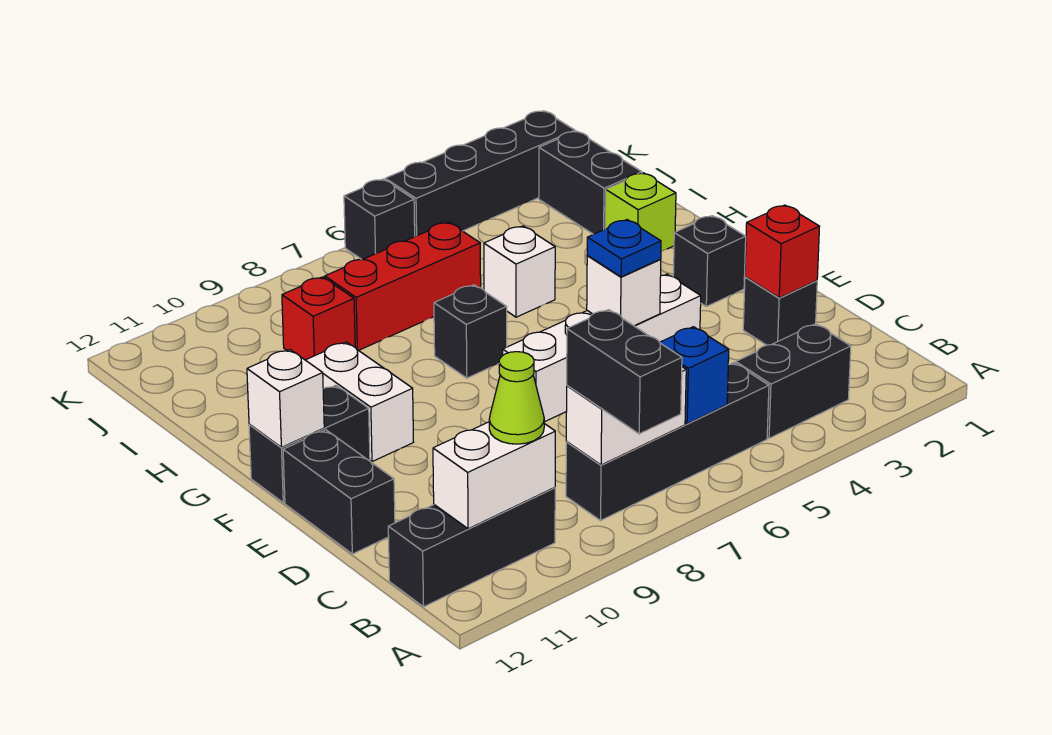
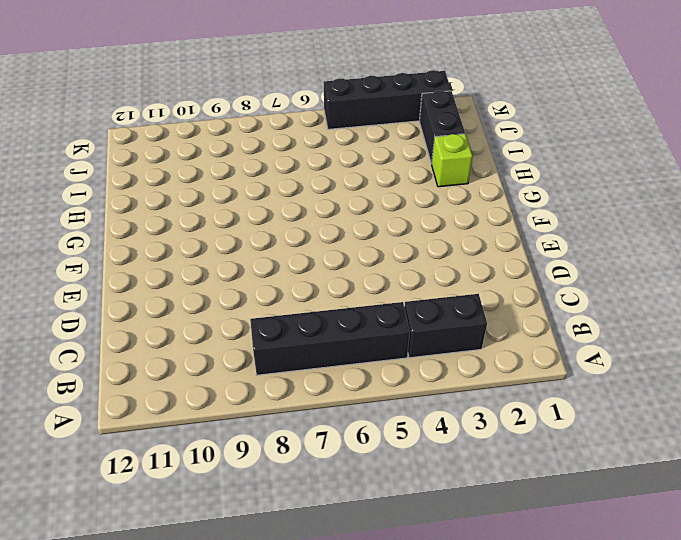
none -> black 1x3 brick [388,488,555,607]
none -> black 1x1 brick [743,277,817,345]
none -> black 1x2 brick [283,430,395,554]

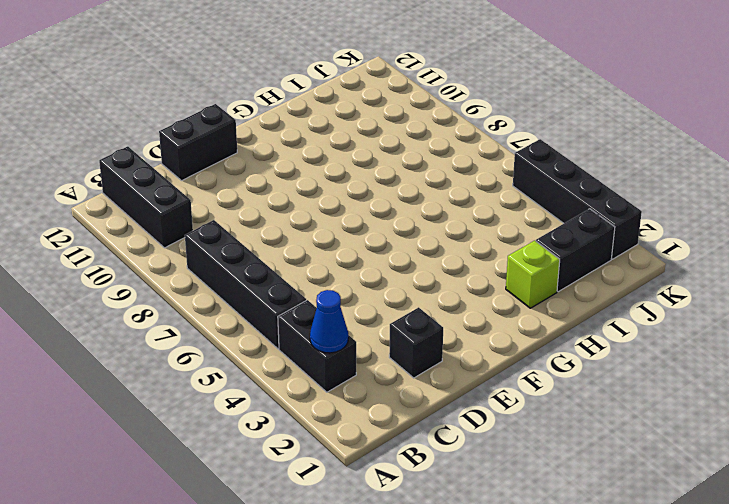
blue 1x1 cone [310,290,348,353] -> none
none -> white 1x4 brick [503,274,701,422]
none -> black 1x1 brick [673,216,746,306]
none -> white 1x2 brick [306,342,413,462]

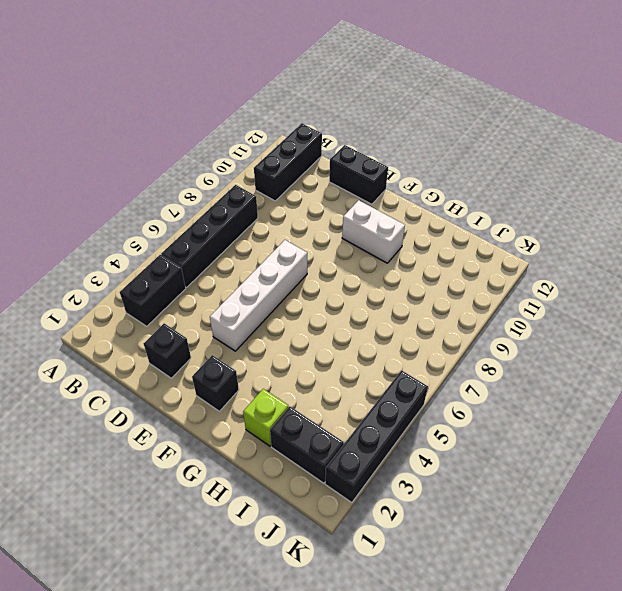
none -> black 1x2 brick [249,385,370,503]
none -> black 1x1 brick [434,285,507,378]
none -> white 1x1 brick [484,226,555,317]

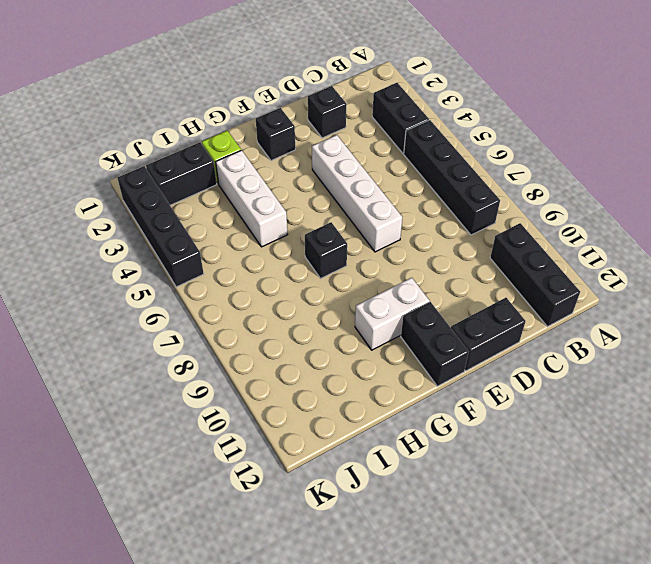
white 1x3 brick [216,150,288,247] -> white 1x1 brick [484,226,555,317]
none -> red 1x3 brick [325,222,481,350]
none -> red 1x1 brick [282,277,355,360]
none -> black 1x1 brick [344,179,415,260]

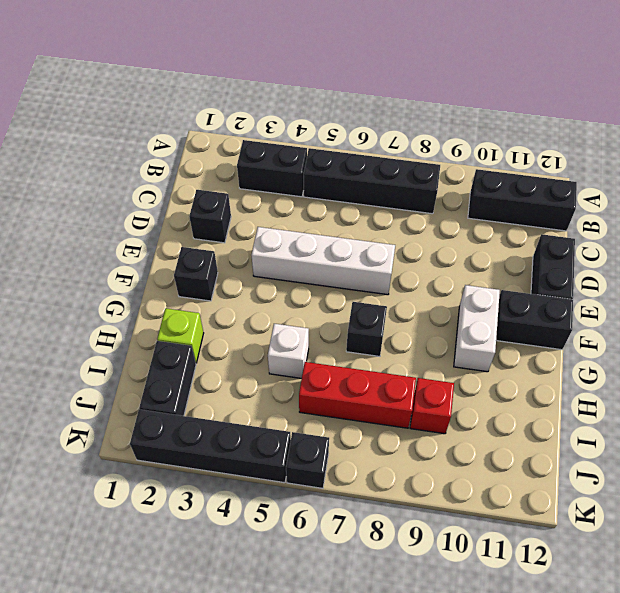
none -> blue 1x1 brick [660,327,729,424]
none -> white 1x2 brick [566,367,686,465]
none -> white 1x2 brick [433,422,555,529]

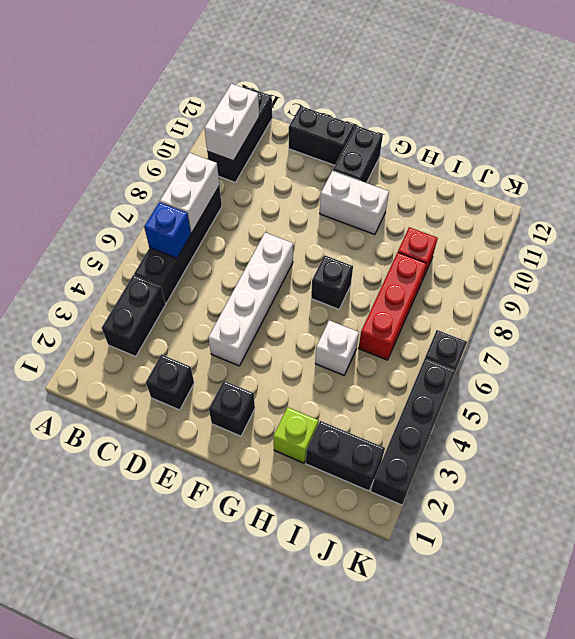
none -> red 1x1 brick [745,205,820,298]
none -> white 1x1 brick [587,256,661,326]
none -> white 1x1 brick [247,350,324,447]

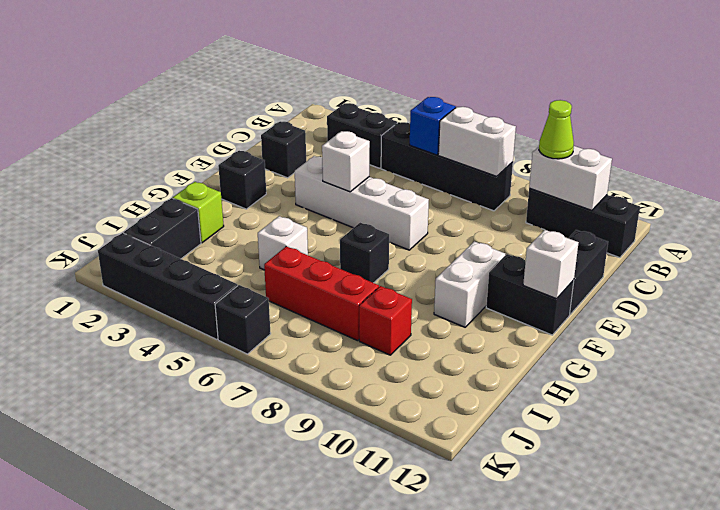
none -> red 1x1 brick [745,205,820,298]
none -> black 1x2 brick [567,310,682,434]
none -> blue 1x1 plate [587,220,661,277]

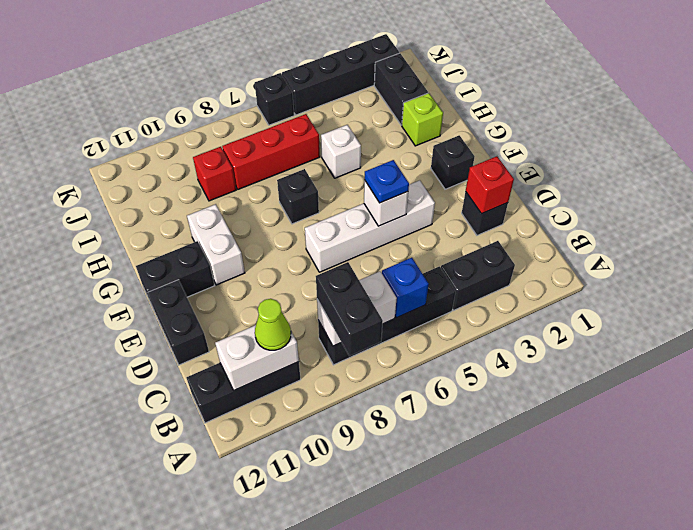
none -> white 1x1 brick [247,350,324,447]

